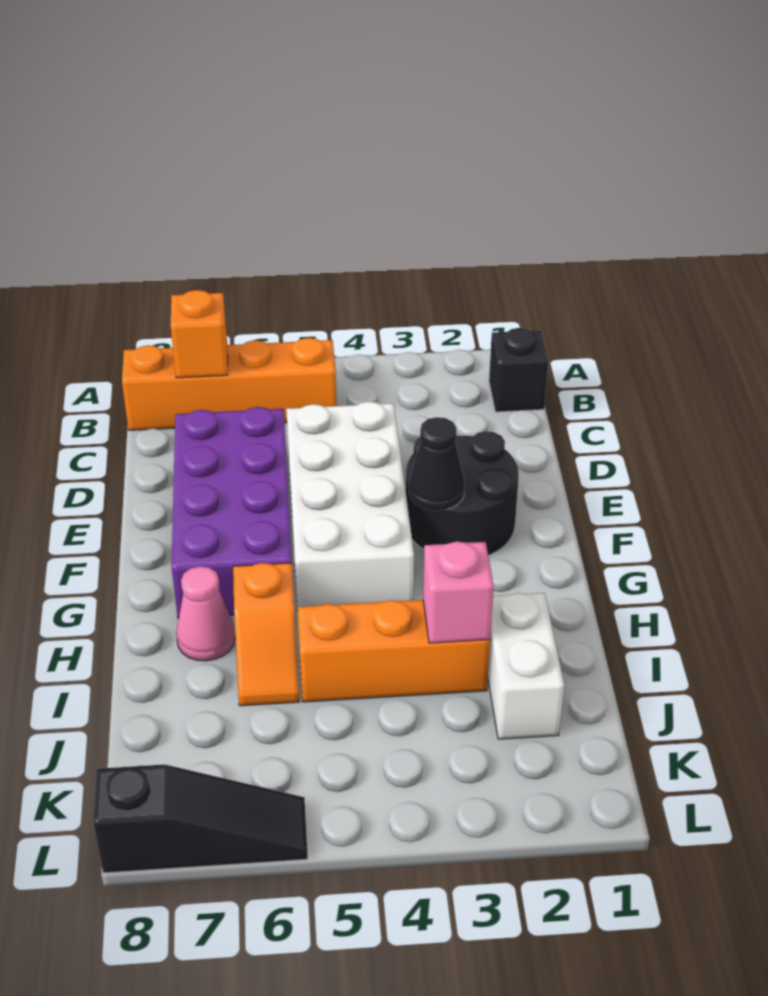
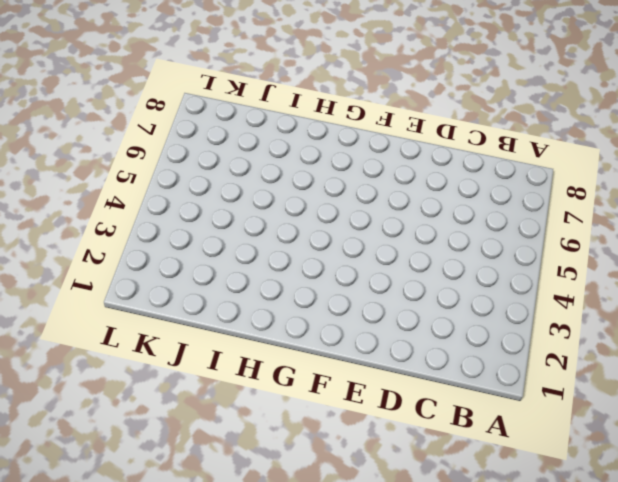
none -> black 1x1 brick [489,328,549,412]
none -> orange 1x4 brick [122,338,336,430]
none -> white 2x4 brick [286,401,414,611]

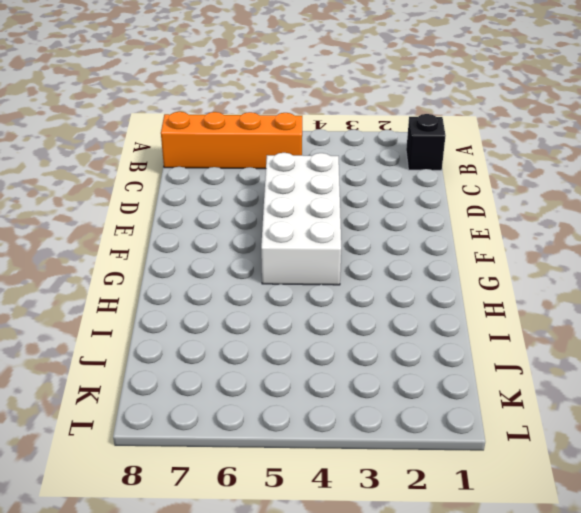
none -> purple 2x4 brick [172,407,292,618]
none -> black 2x2 round brick [406,431,519,555]
none -> orange 1x2 slope [233,563,299,706]

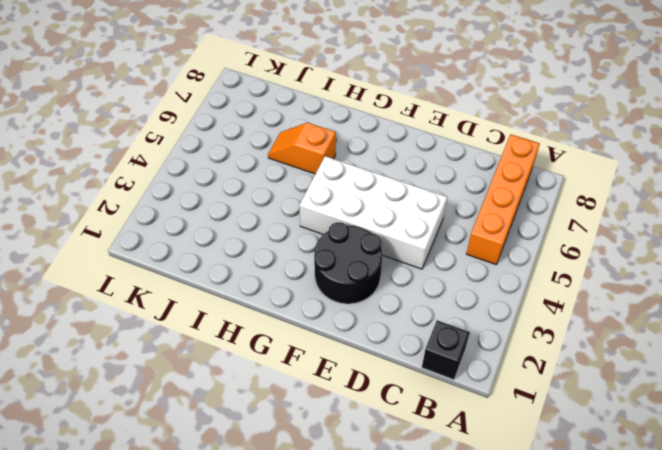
none -> purple 2x4 brick [172,407,292,618]
none -> pink 1x1 cone [176,566,235,661]
none -> white 1x2 brick [488,593,564,739]

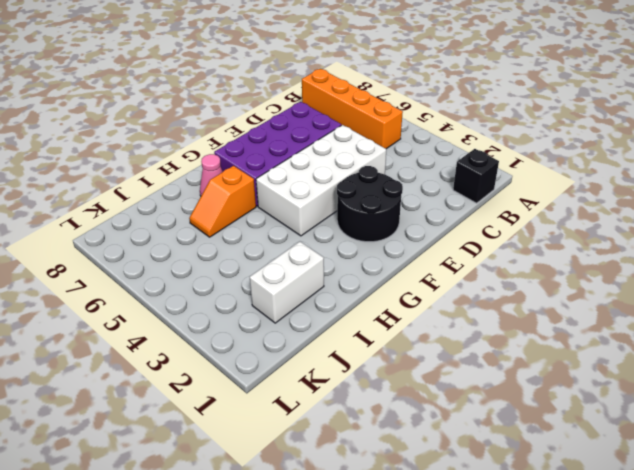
none -> orange 1x3 brick [297,600,490,702]
none -> black 1x3 slope [93,765,308,873]
none -> orange 1x1 brick [171,290,228,378]

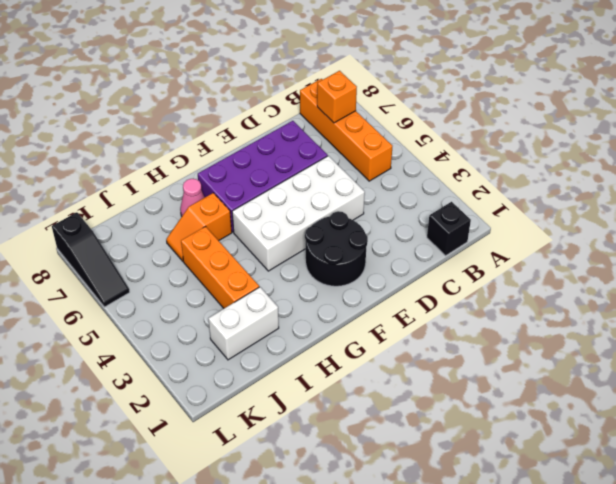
none -> black 1x1 cone [409,417,465,511]
none -> pink 1x1 brick [423,541,494,643]

